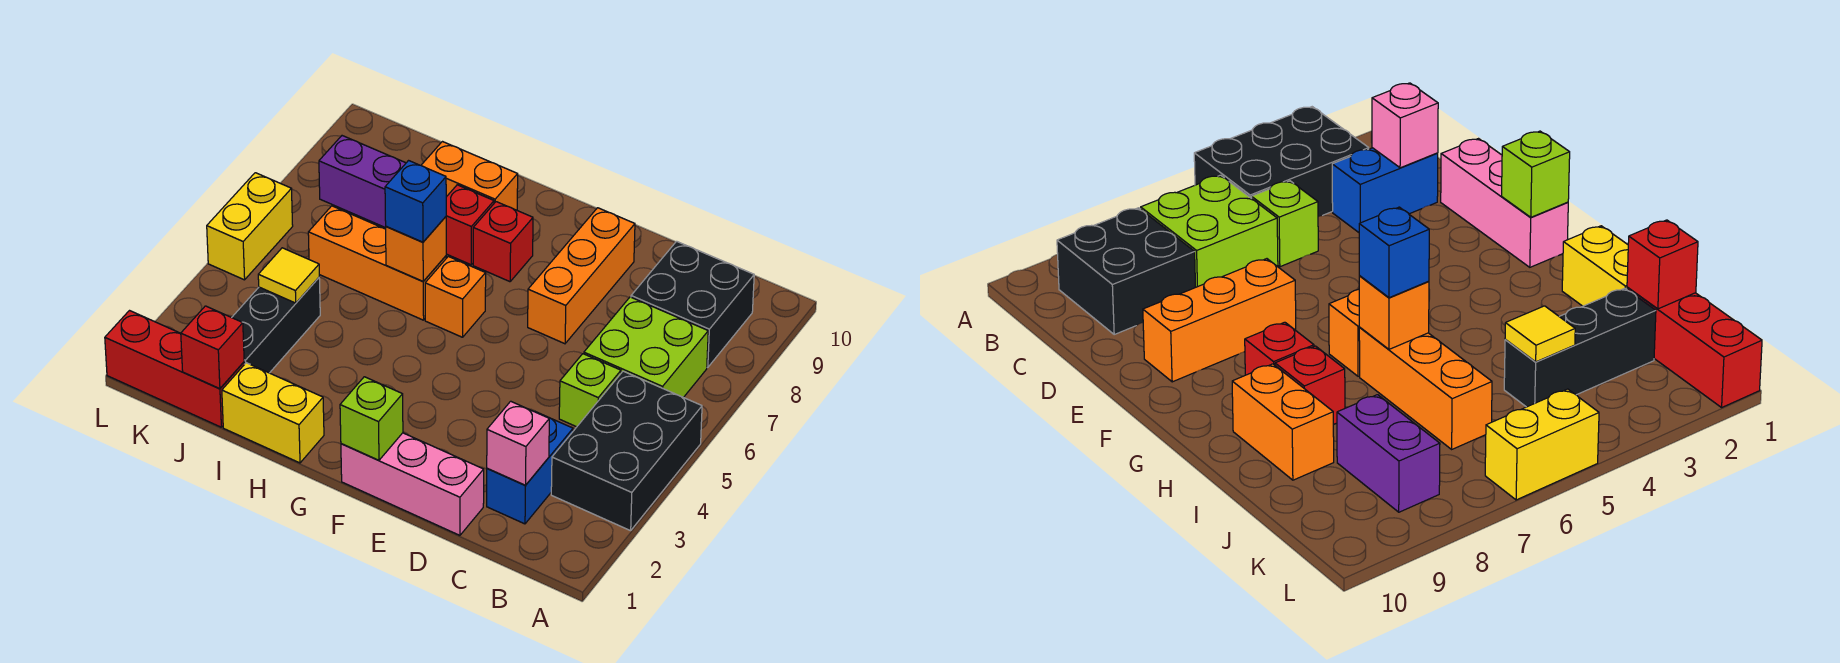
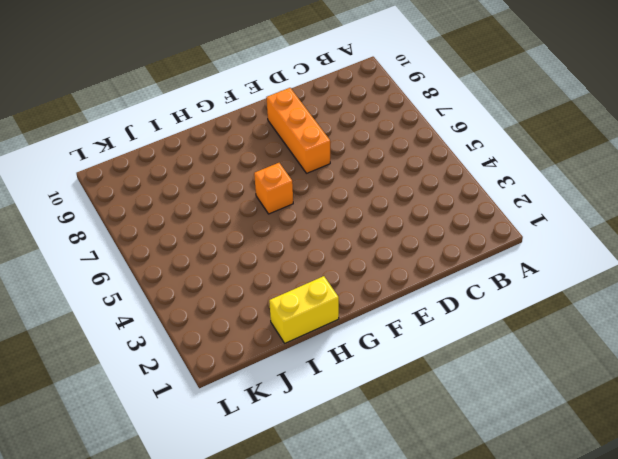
none -> black 2x3 brick [551,371,702,531]
none -> lime 2x2 brick [584,297,708,397]
none -> black 2x2 brick [631,241,754,367]

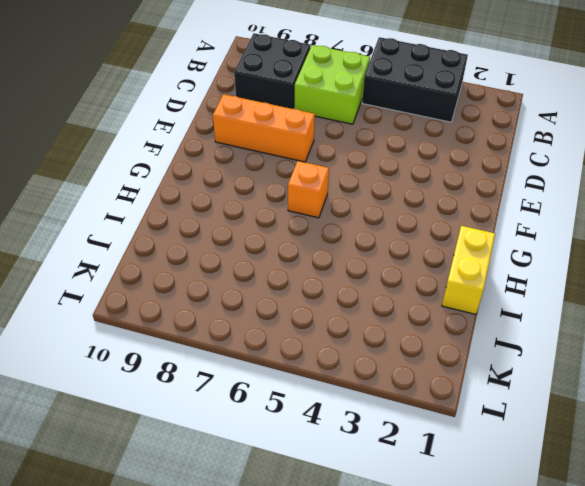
none -> blue 1x2 brick [487,411,573,524]
none -> lime 1x1 brick [559,354,621,427]
none -> pink 1x3 brick [341,433,484,535]

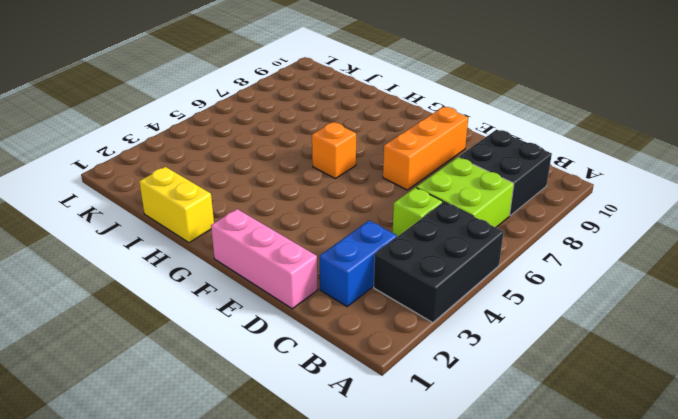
none -> red 1x1 brick [473,202,533,282]
none -> orange 1x3 brick [308,206,446,320]
none -> red 1x1 brick [446,185,494,265]

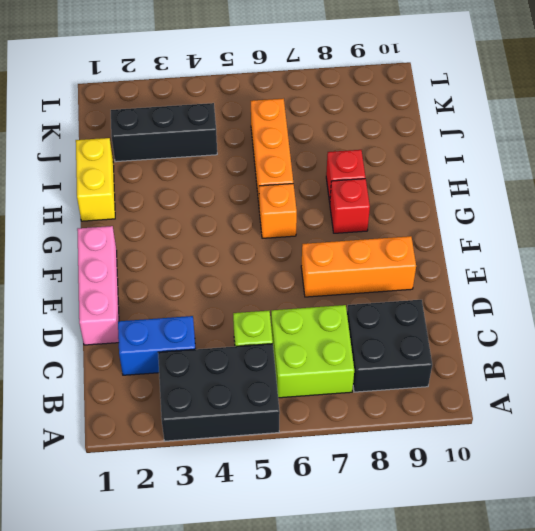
none -> orange 1x2 brick [421,142,518,210]
none -> red 1x3 brick [105,311,244,427]
none -> purple 1x2 brick [319,136,406,228]

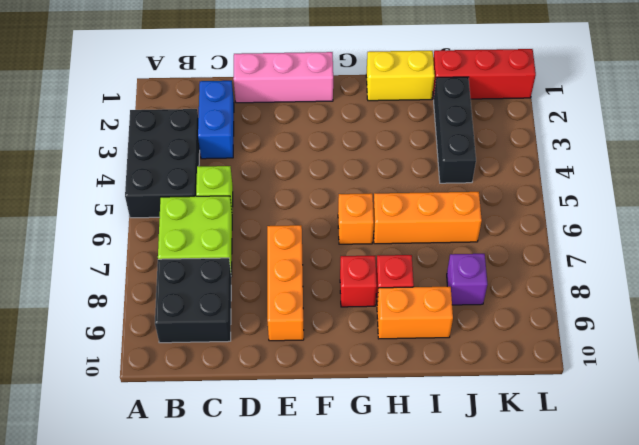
purple 1x1 brick [447,254,487,305] -> purple 1x2 brick [319,136,406,228]
none -> yellow 1x2 brick [207,173,293,280]
none -> pink 1x1 brick [487,401,549,485]
none -> lime 1x1 brick [340,377,403,460]

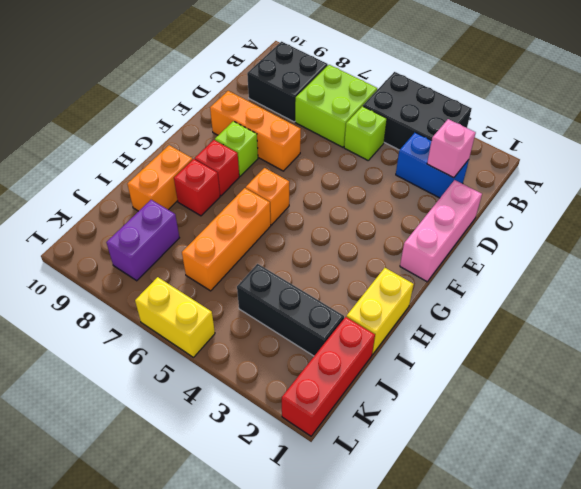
lime 1x1 brick [215,121,258,176] -> lime 1x1 brick moved to [340,377,403,460]
none -> orange 1x1 brick [386,217,446,281]
none -> red 1x1 brick [181,306,244,389]
none -> yellow 1x1 tile [258,248,319,303]

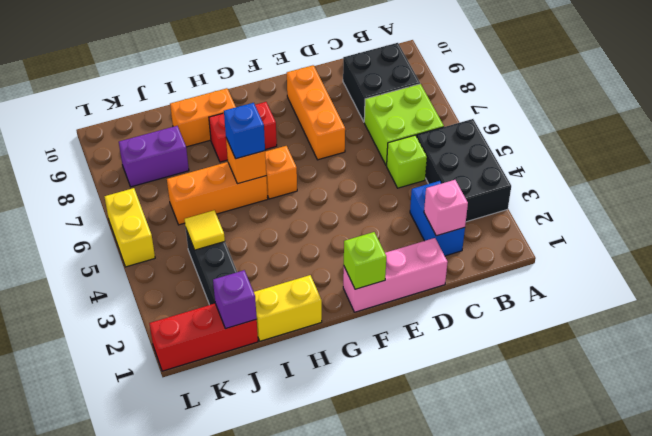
purple 1x1 brick [213,270,257,329] -> red 1x1 brick [181,306,244,389]

